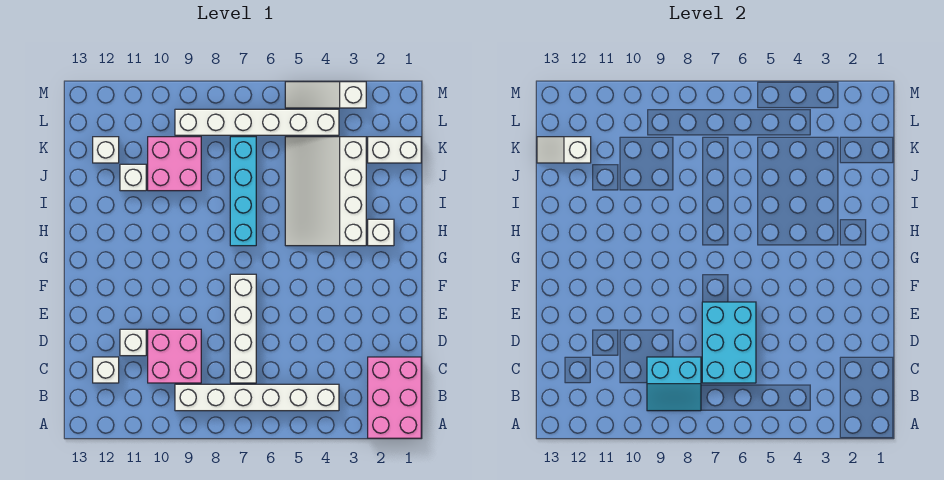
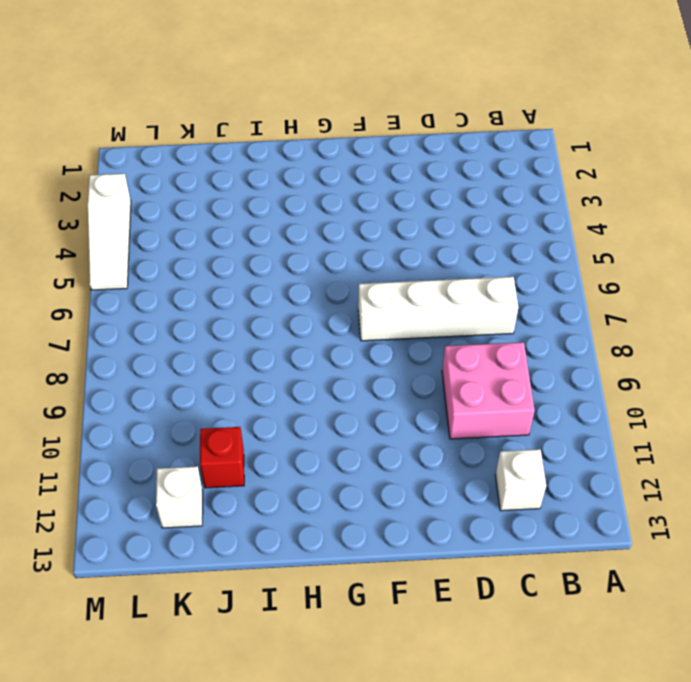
red 1x1 brick [200,427,244,488] -> white 1x1 brick [120,164,146,191]
none -> pink 2x3 brick [368,357,421,438]
none -> white 1x6 brick [175,384,339,411]
none -> white 1x1 brick [120,329,146,356]

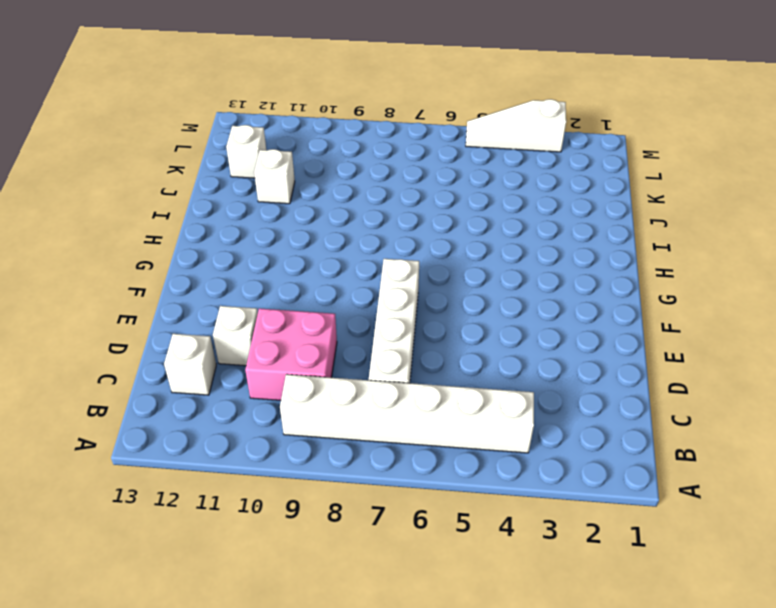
none -> pink 2x3 brick [368,357,421,438]
none -> white 1x1 brick [368,219,394,246]
none -> white 3x4 slope [285,137,366,246]

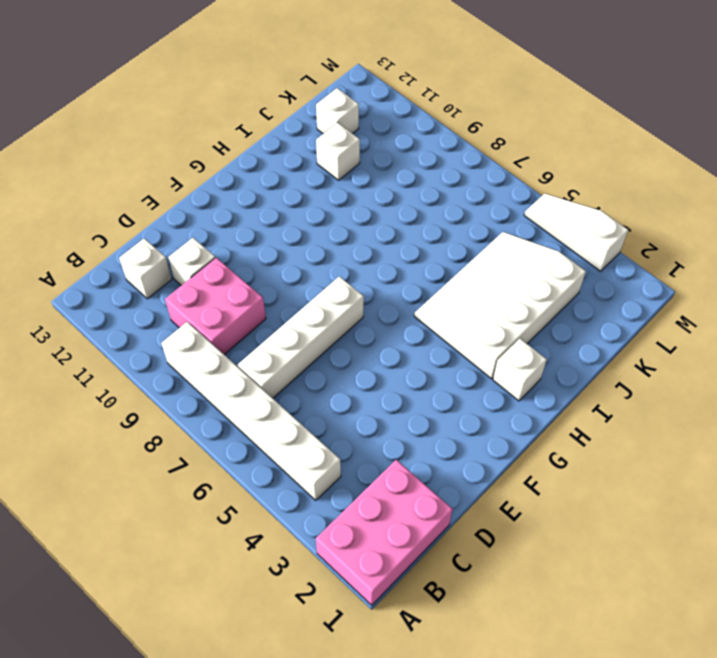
none -> cyan 1x4 brick [230,137,256,246]
none -> pink 2x2 brick [148,137,201,191]
none -> white 1x2 brick [368,137,421,163]

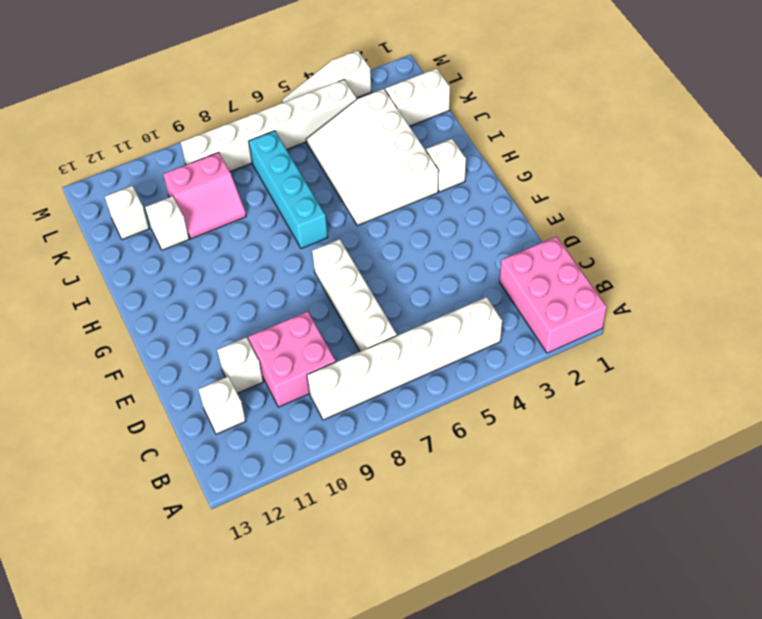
pink 2x2 slope [163,152,246,239] -> pink 2x2 brick [148,137,201,191]
none -> cyan 2x2 slope [647,357,701,411]
none -> cyan 2x3 brick [702,302,756,383]
none -> white 1x2 slope [537,137,591,163]

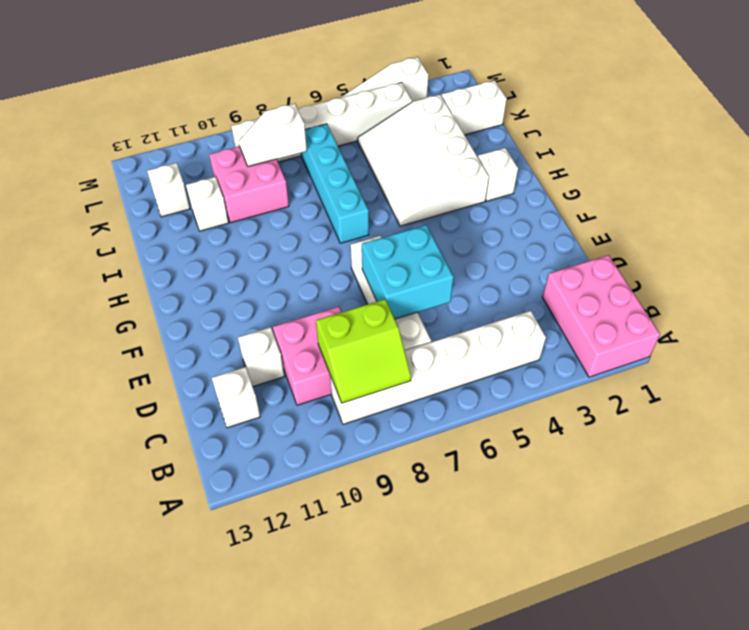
lime 2x2 slope [316,299,411,403] -> cyan 2x2 slope [647,357,701,411]
cyan 2x2 brick [361,225,454,319] -> cyan 2x3 brick [702,302,756,383]
white 1x2 slope [239,104,307,166] -> white 1x2 slope moved to [537,137,591,163]

